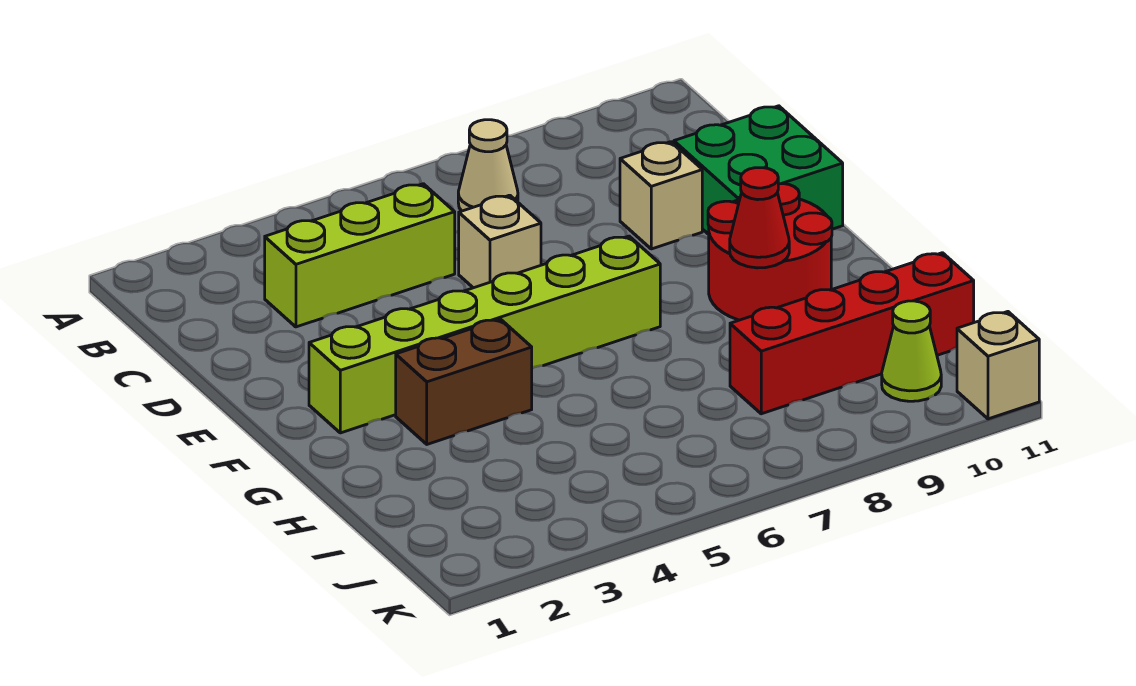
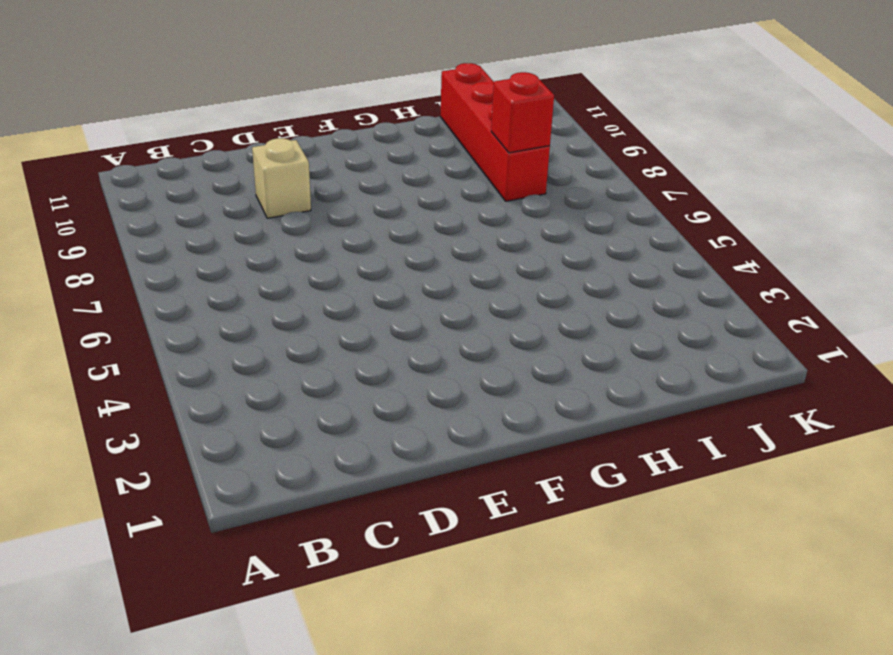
red 1x1 brick [491,72,554,153] -> none
none -> tan 1x1 cone [458,120,518,211]
none -> lime 1x3 brick [265,184,455,327]
none -> tan 1x1 brick [459,195,541,288]

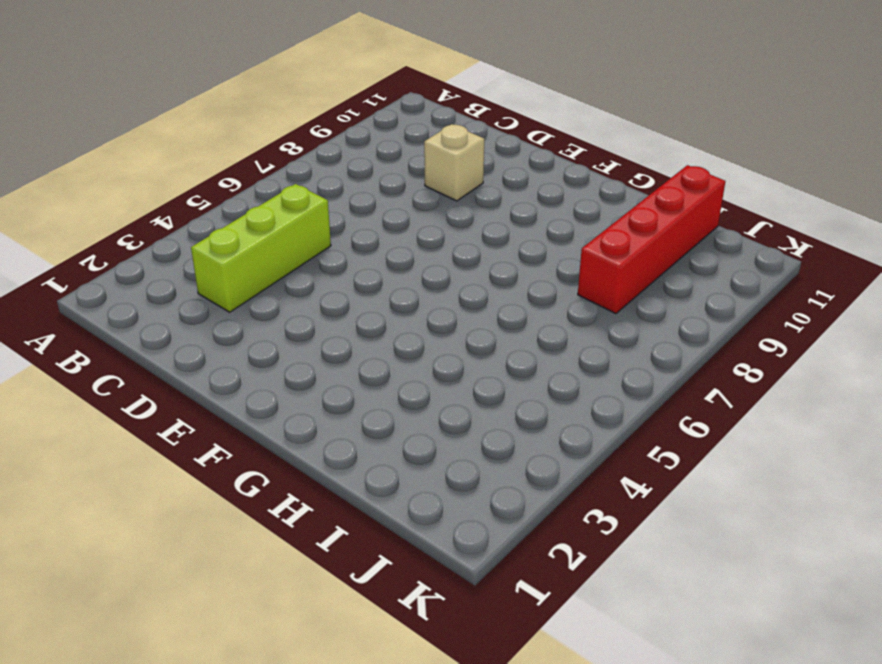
none -> tan 1x1 cone [458,120,518,211]
none -> tan 1x1 brick [459,195,541,288]
none -> green 2x2 brick [674,106,843,234]

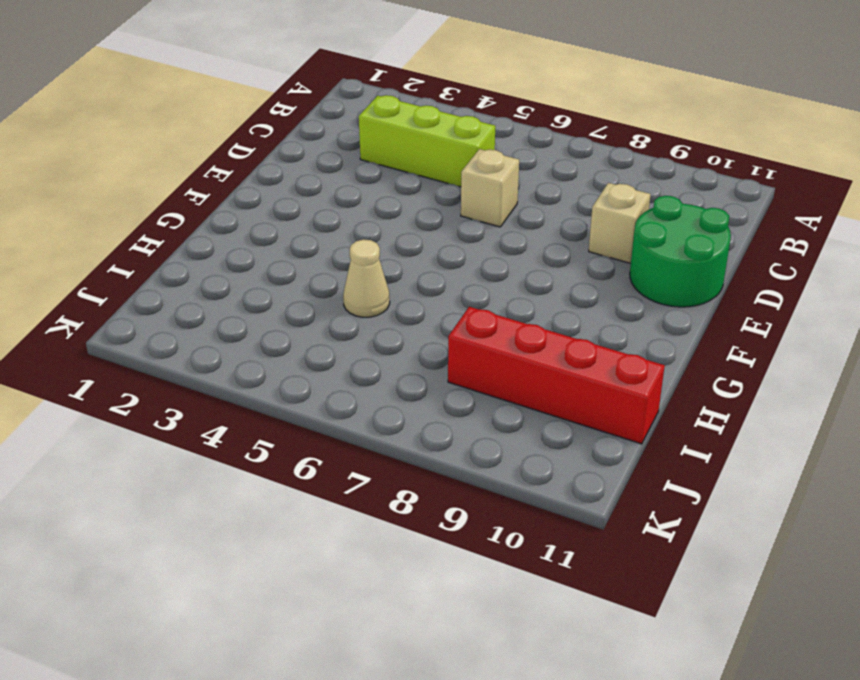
green 2x2 round brick [630,196,731,307] -> green 2x2 brick [674,106,843,234]
tan 1x1 cone [343,239,390,317] -> tan 1x1 cone moved to [458,120,518,211]
none -> lime 1x6 brick [309,236,660,433]
none -> red 2x2 round brick [708,184,832,320]
none -> brown 1x2 brick [396,319,532,444]

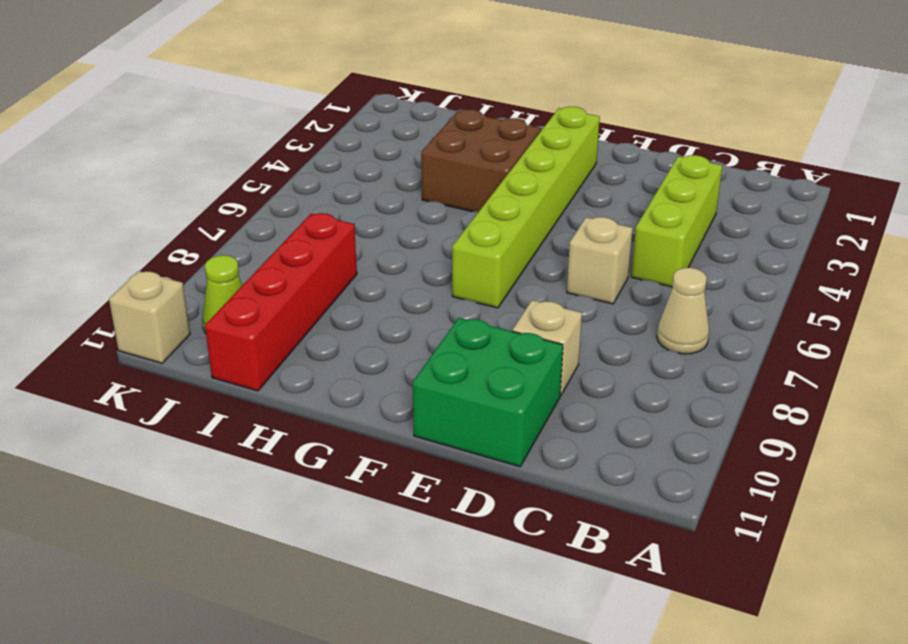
brown 2x2 brick [421,109,541,212] -> brown 1x2 brick [396,319,532,444]
none -> red 2x2 round brick [708,184,832,320]
none -> red 1x1 cone [730,168,789,268]

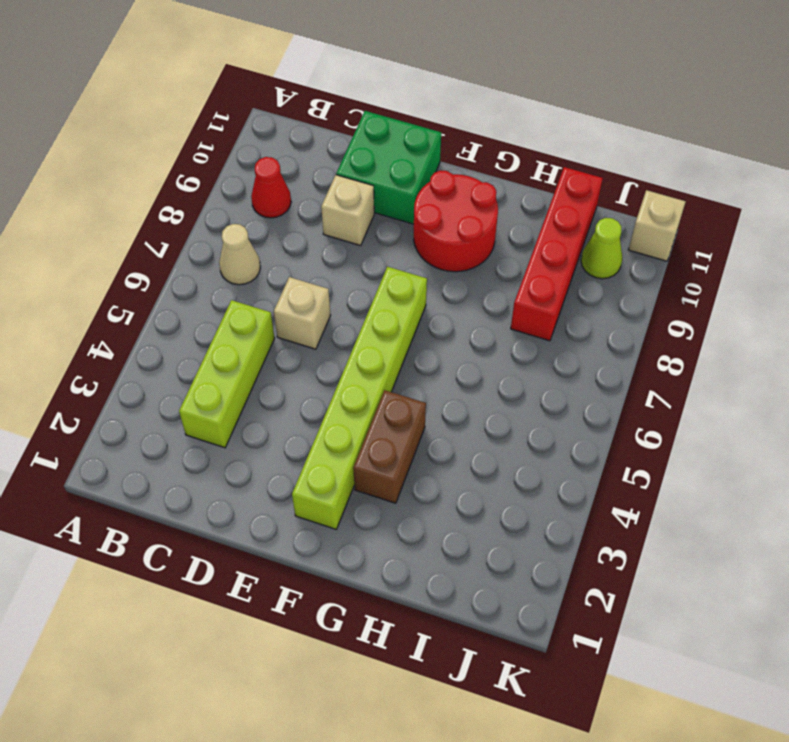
red 1x1 cone [251,157,291,218] -> red 1x1 cone moved to [730,168,789,268]

